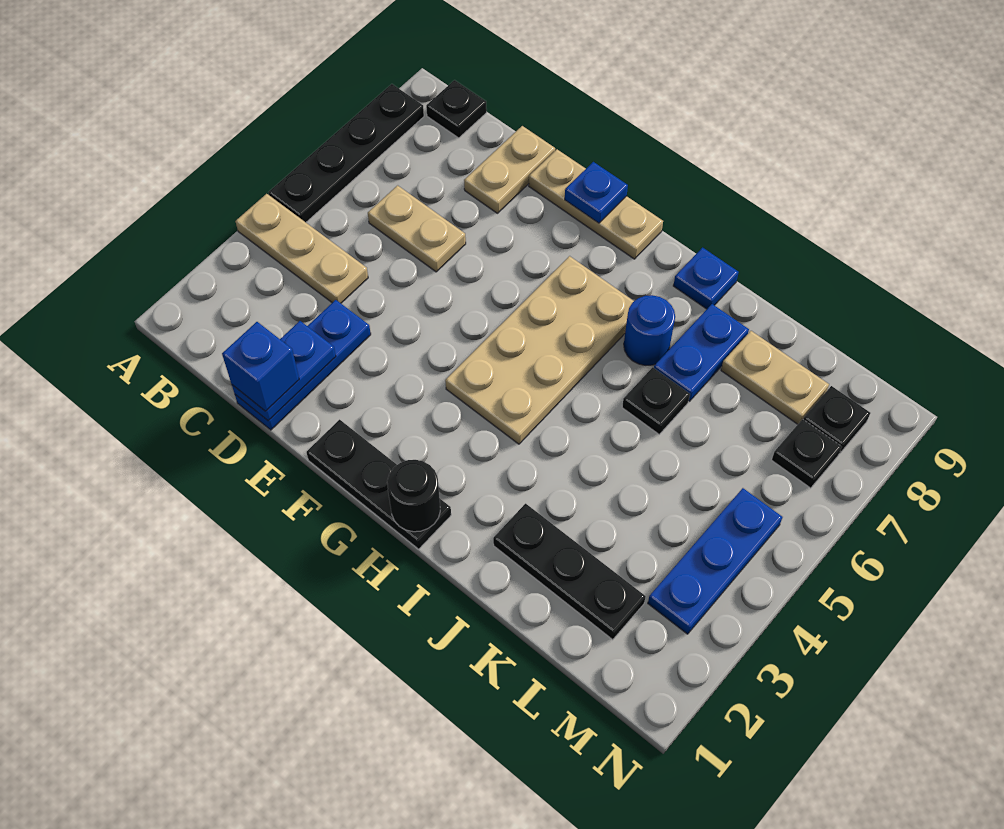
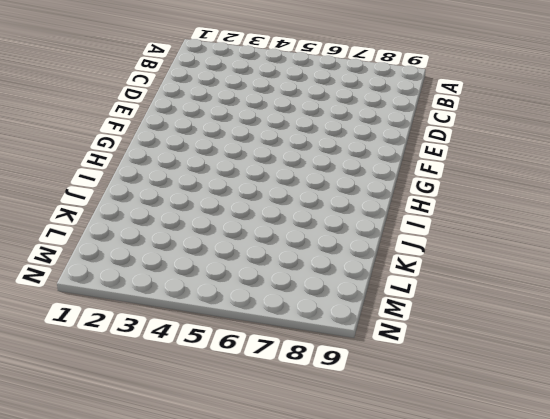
none -> tan 1x3 plate [235,194,368,303]
none -> black 1x4 plate [268,84,424,222]
none -> black 1x1 plate [426,80,487,138]

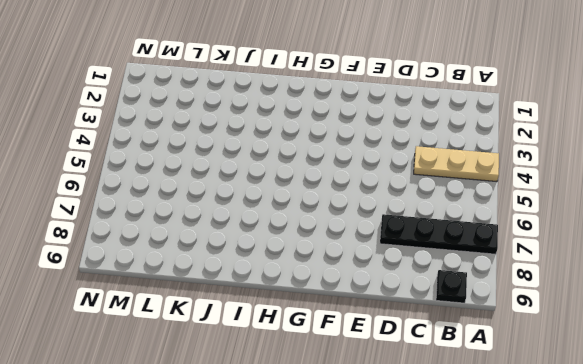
black 1x4 plate [380,214,498,254] -> black 1x4 plate turned to [268,84,424,222]
none -> tan 1x2 plate [368,185,466,272]
none -> blue 1x3 plate [235,300,371,430]
none -> tan 1x2 plate [464,126,555,213]

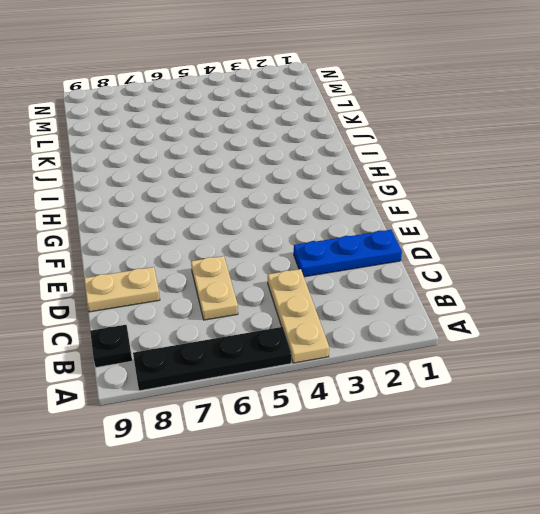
none -> tan 1x3 plate [529,149,663,259]
none -> black 1x3 plate [307,420,451,549]
none -> tan 2x4 plate [445,256,634,444]

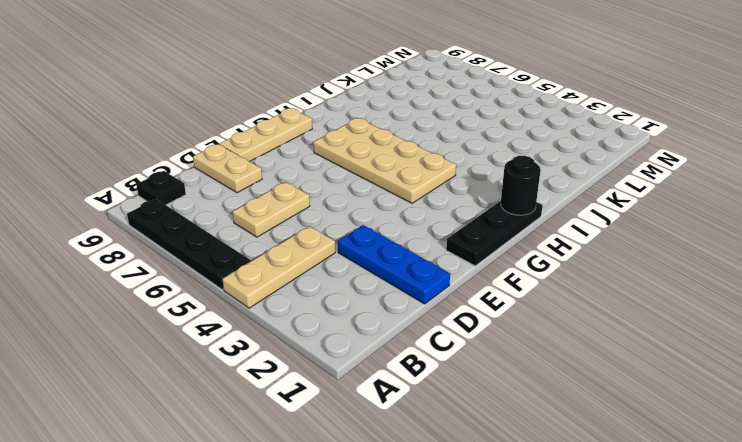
none -> blue 1x1 round brick [624,295,675,365]
none -> blue 1x1 plate [673,248,739,309]
none -> black 1x3 plate [493,504,646,640]

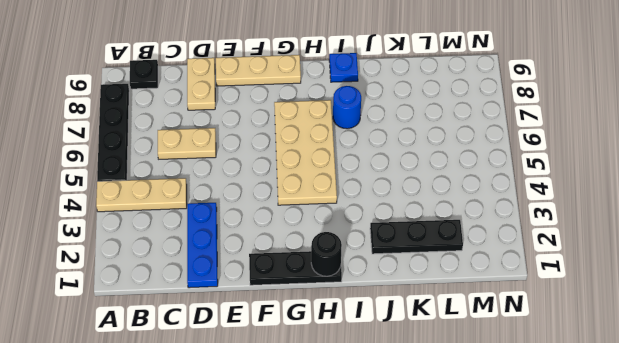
none -> black 1x1 plate [622,367,690,434]
none -> blue 1x2 plate [654,304,749,401]
none -> tan 1x2 plate [721,331,829,424]

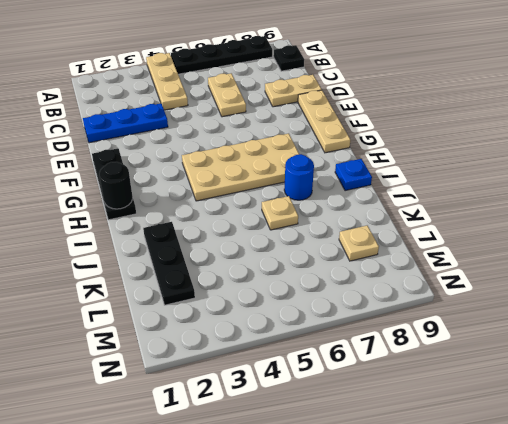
tan 1x1 plate [262,196,298,230] -> black 1x1 plate [622,367,690,434]
tan 1x1 plate [339,226,379,261] -> tan 1x2 plate [721,331,829,424]
none -> blue 1x2 plate [654,304,749,401]
none -> blue 1x3 plate [648,488,782,634]
none -> black 1x1 plate [772,419,842,488]

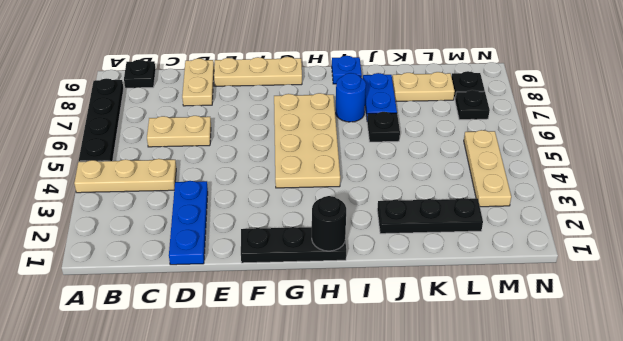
tan 1x3 plate [464,130,511,207] -> blue 1x3 plate [648,488,782,634]
none -> blue 1x2 plate [232,321,336,421]
none -> blue 1x1 plate [565,162,628,223]
none -> blue 1x1 brick [222,322,299,411]

